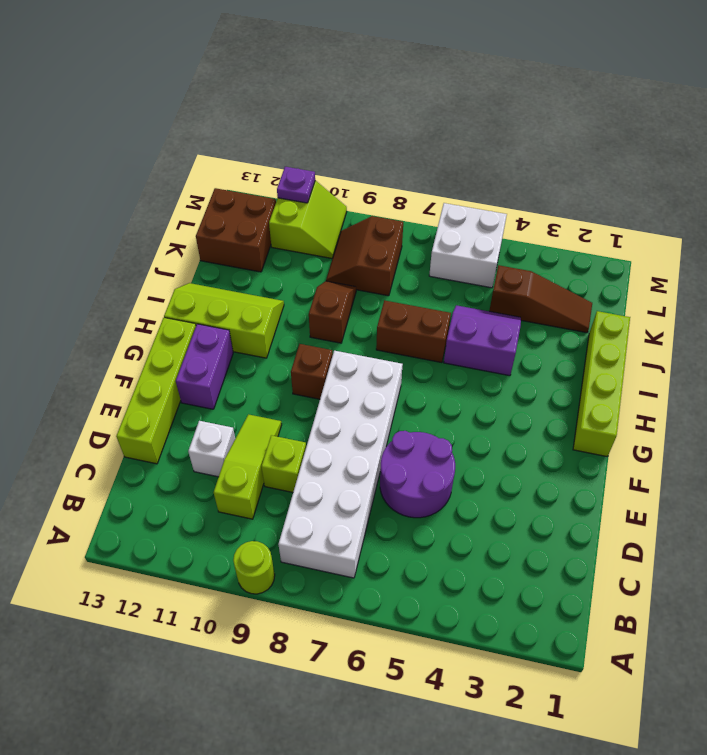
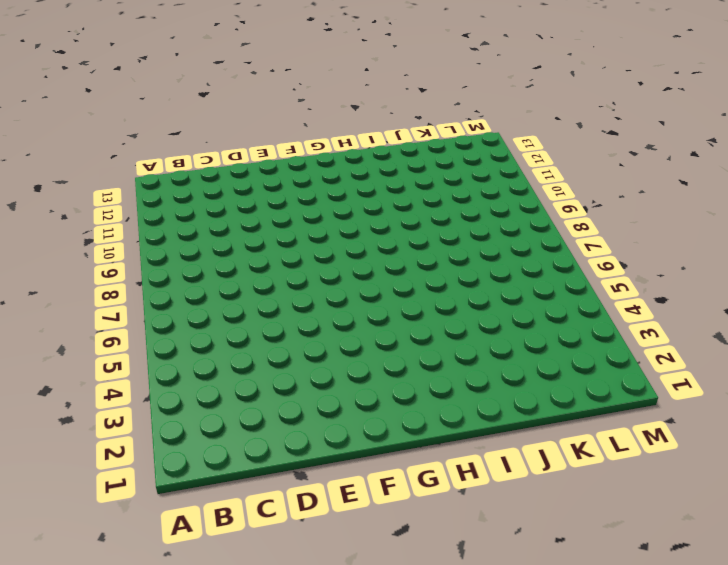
none -> lime 1x1 round brick [233,541,275,594]
none -> white 2x6 brick [278,351,403,578]
none -> lime 1x3 slope [214,414,282,519]

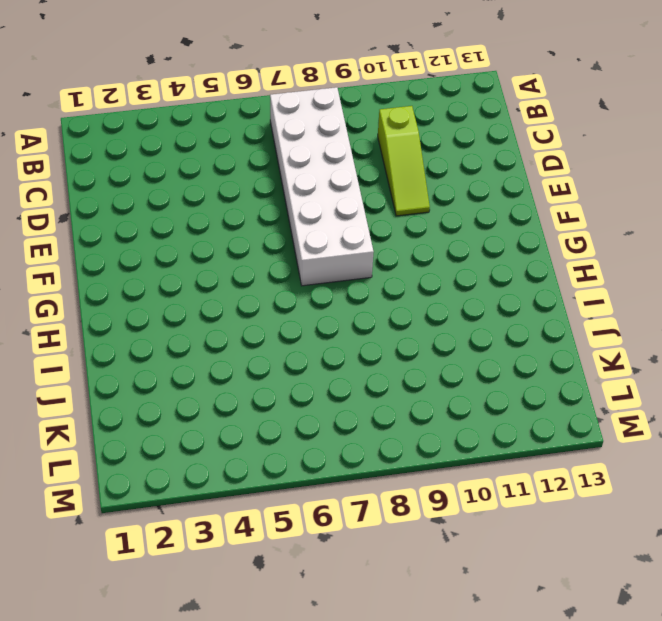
none -> lime 1x1 round brick [233,541,275,594]
none -> purple 2x2 round brick [380,431,455,518]
none -> lime 1x1 brick [262,435,306,492]

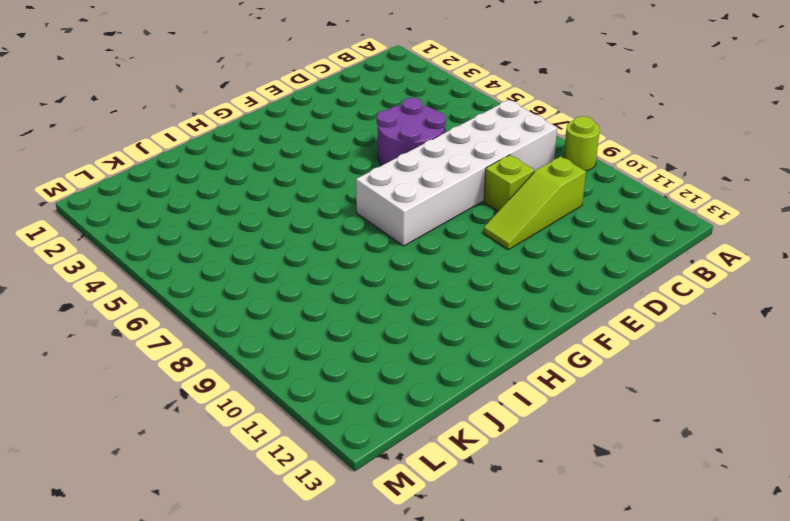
none -> white 1x1 brick [188,421,235,477]
none -> lime 1x4 brick [116,318,196,464]
none -> purple 1x2 brick [176,324,233,409]

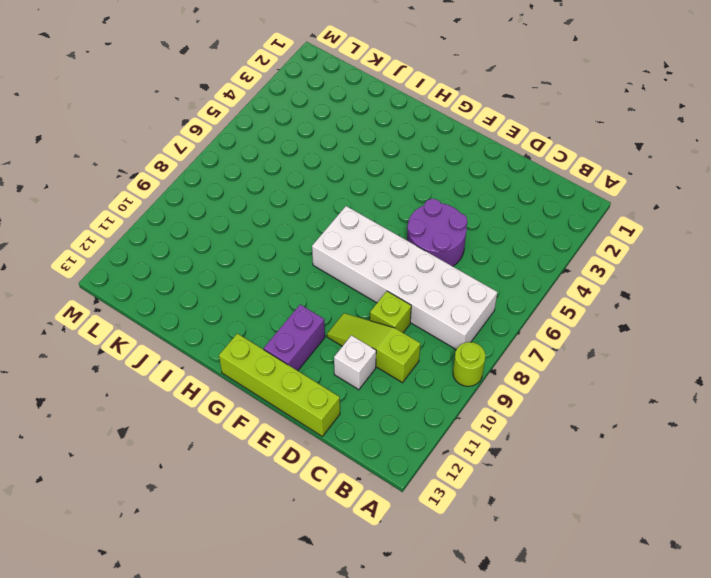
purple 1x2 brick [264,305,325,371] -> purple 1x2 brick turned to [176,324,233,409]
none -> lime 1x4 brick [573,311,630,457]
none -> brown 1x1 brick [291,344,333,399]
none -> lime 2x3 slope [164,283,284,358]

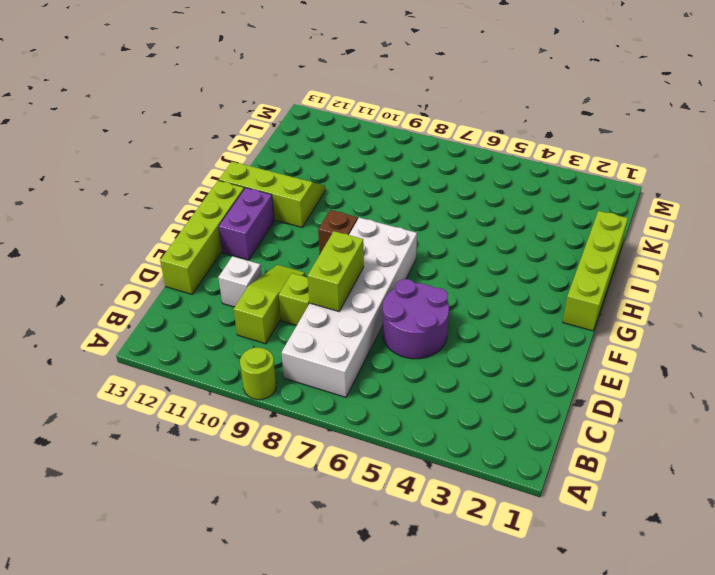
lime 1x2 brick [308,231,364,311] -> none
none -> purple 2x2 slope [444,305,521,376]
none -> brown 1x2 brick [376,300,451,363]
none -> brown 1x2 slope [309,281,356,343]

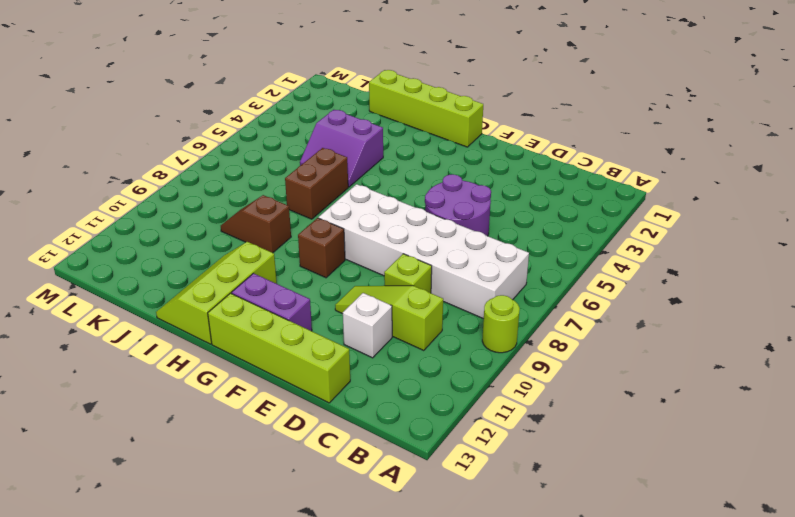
purple 2x2 slope [300,110,383,187] -> purple 2x2 slope turned to [444,305,521,376]
none -> brown 1x3 slope [489,265,592,333]
none -> brown 2x2 slope [326,216,403,296]
none -> brown 2x2 brick [196,188,276,272]

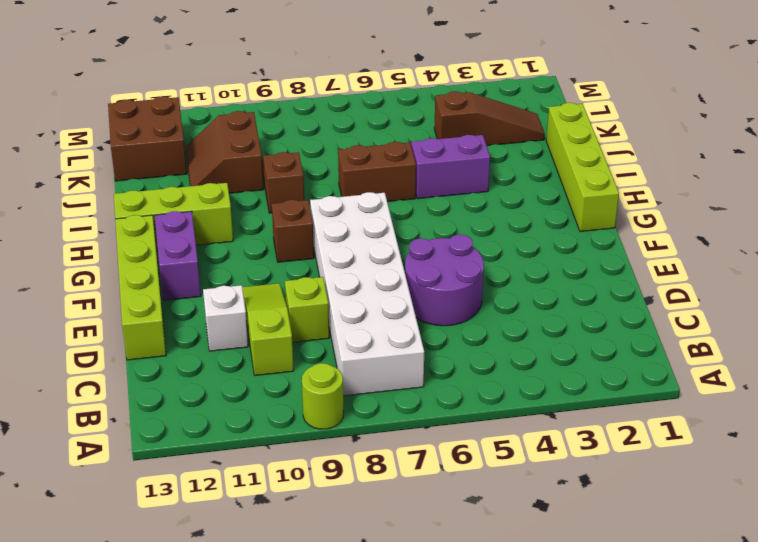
brown 2x2 slope [186,111,263,193] -> brown 2x2 slope moved to [326,216,403,296]
none -> white 2x2 brick [429,203,507,288]
none -> lime 2x2 slope [269,181,347,258]
none -> purple 1x1 plate [277,167,315,203]

